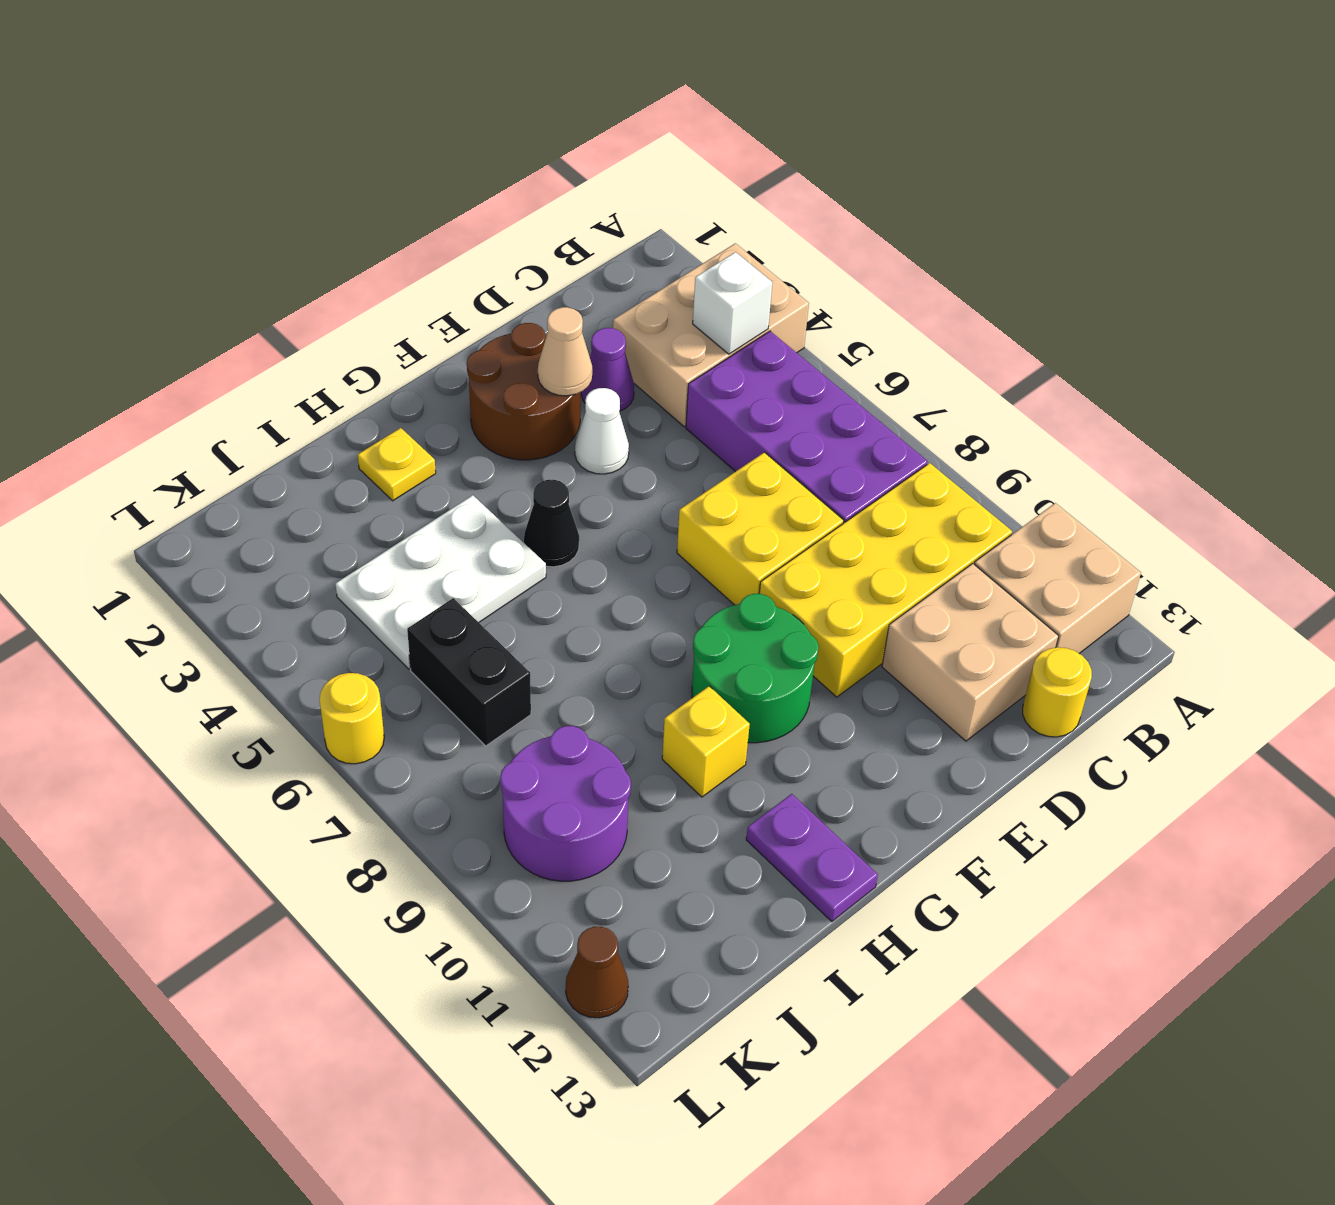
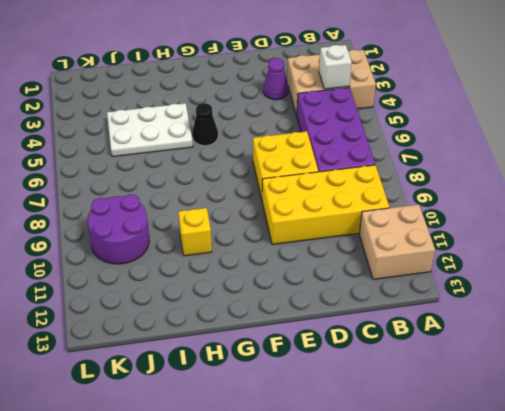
none -> tan 2x2 brick [882,564,1059,741]
none -> yellow 1x1 round brick [1023,647,1092,737]
none -> brown 2x2 round brick [467,323,580,460]

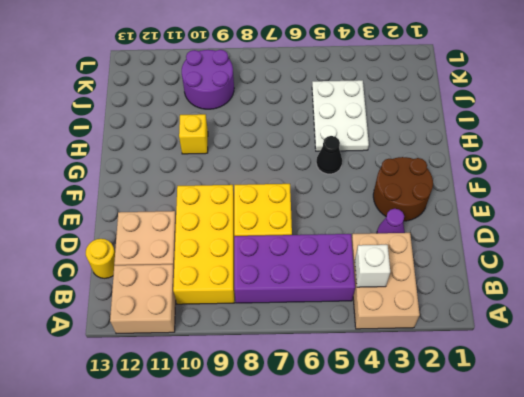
none -> white 1x1 cone [575,388,629,474]
none -> green 2x2 round brick [692,594,819,743]
none -> yellow 1x1 plate [358,428,436,501]

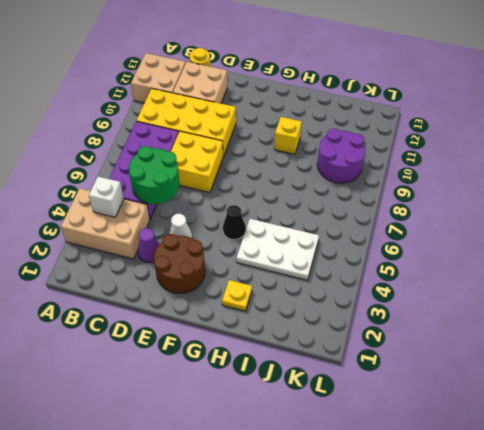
green 2x2 round brick [129,146,180,204] -> green 2x2 round brick moved to [692,594,819,743]
none -> purple 1x2 plate [746,794,878,922]
none -> black 1x2 brick [407,598,531,746]
none -> yellow 1x1 round brick [319,673,384,764]

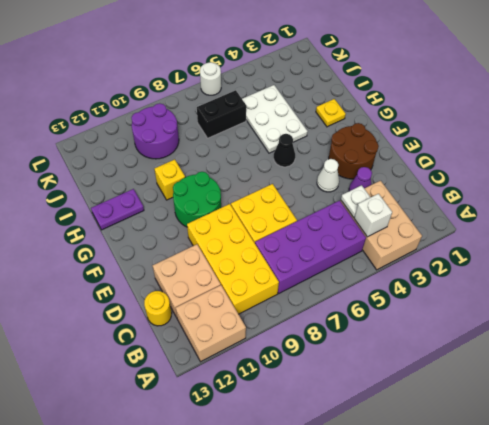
white 1x1 plate [341,185,371,217] -> none
white 1x1 round brick [200,62,221,95] -> yellow 1x1 round brick [319,673,384,764]
none -> brown 1x1 cone [566,927,628,1018]
none -> tan 1x1 cone [538,307,592,396]

